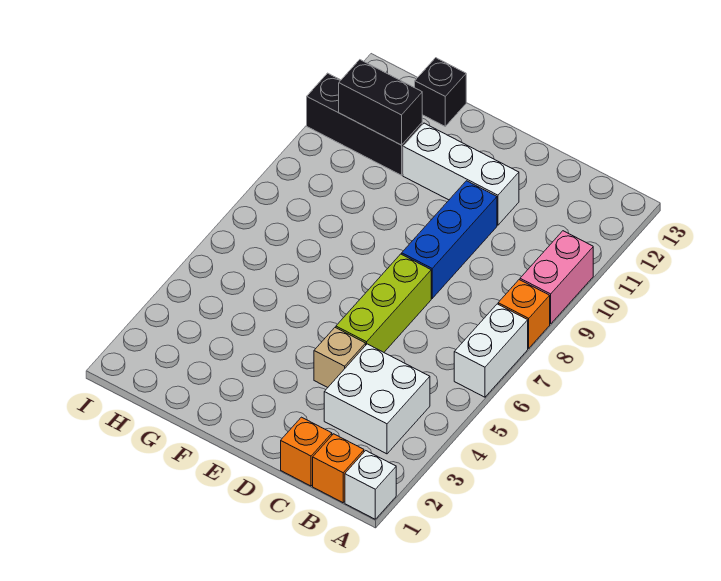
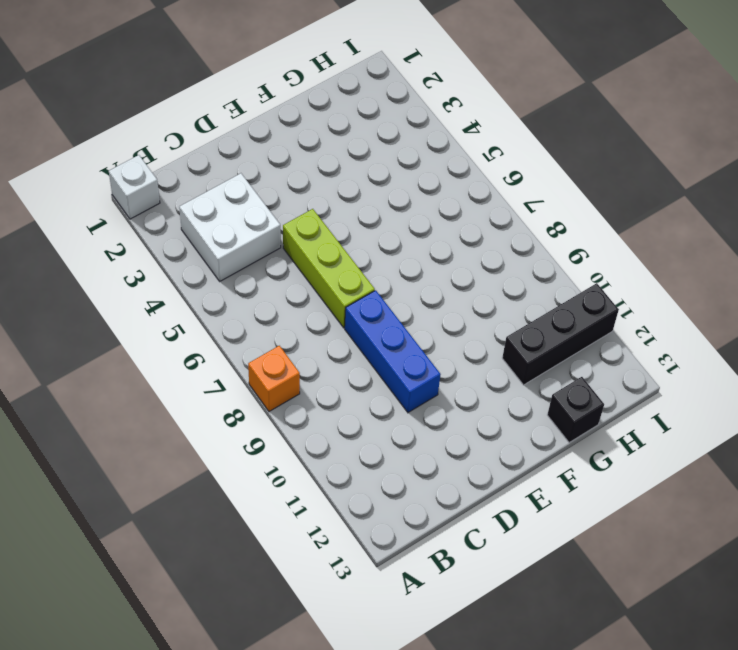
none -> white 1x2 brick [454,304,528,397]
none -> pink 1x2 brick [520,231,593,324]
none -> orange 1x1 brick [313,434,364,503]

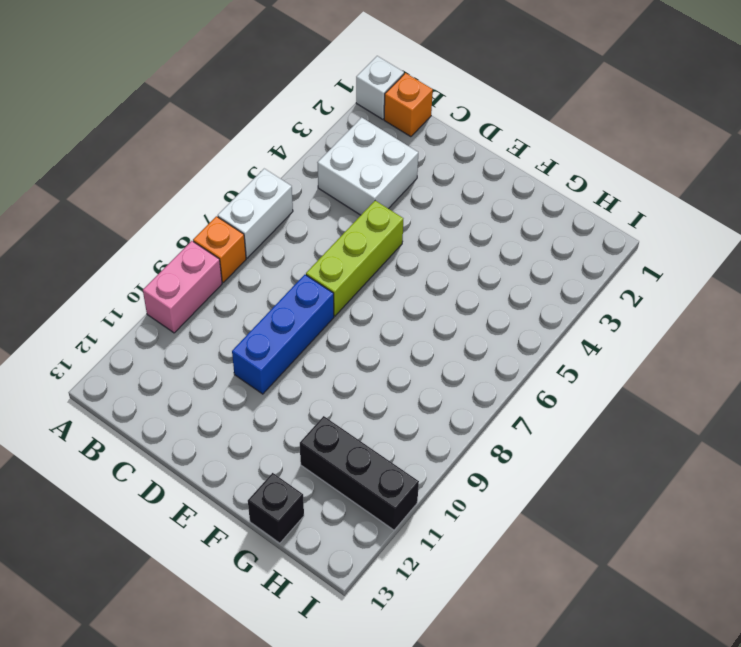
none -> orange 1x1 brick [281,417,332,486]
none -> tan 1x1 brick [314,328,366,387]
none -> white 1x3 brick [403,123,519,225]

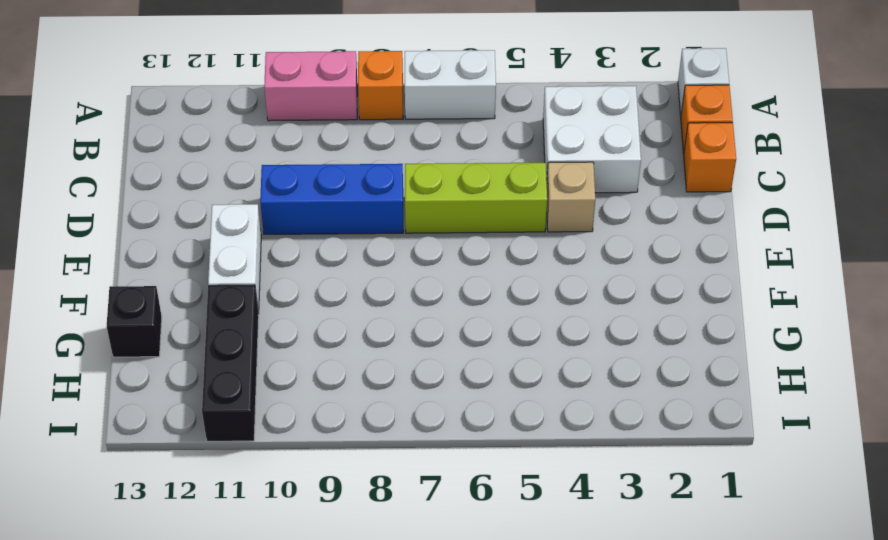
white 1x2 brick [208,204,261,314] -> white 1x3 brick [403,123,519,225]
none -> black 1x2 brick [339,60,422,145]

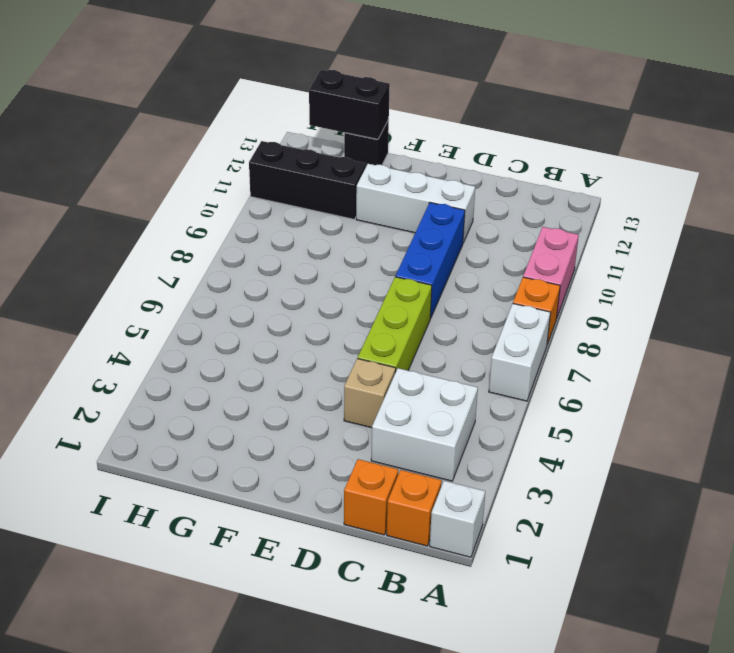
black 1x2 brick [309,70,390,139] -> black 1x2 brick moved to [339,60,422,145]

